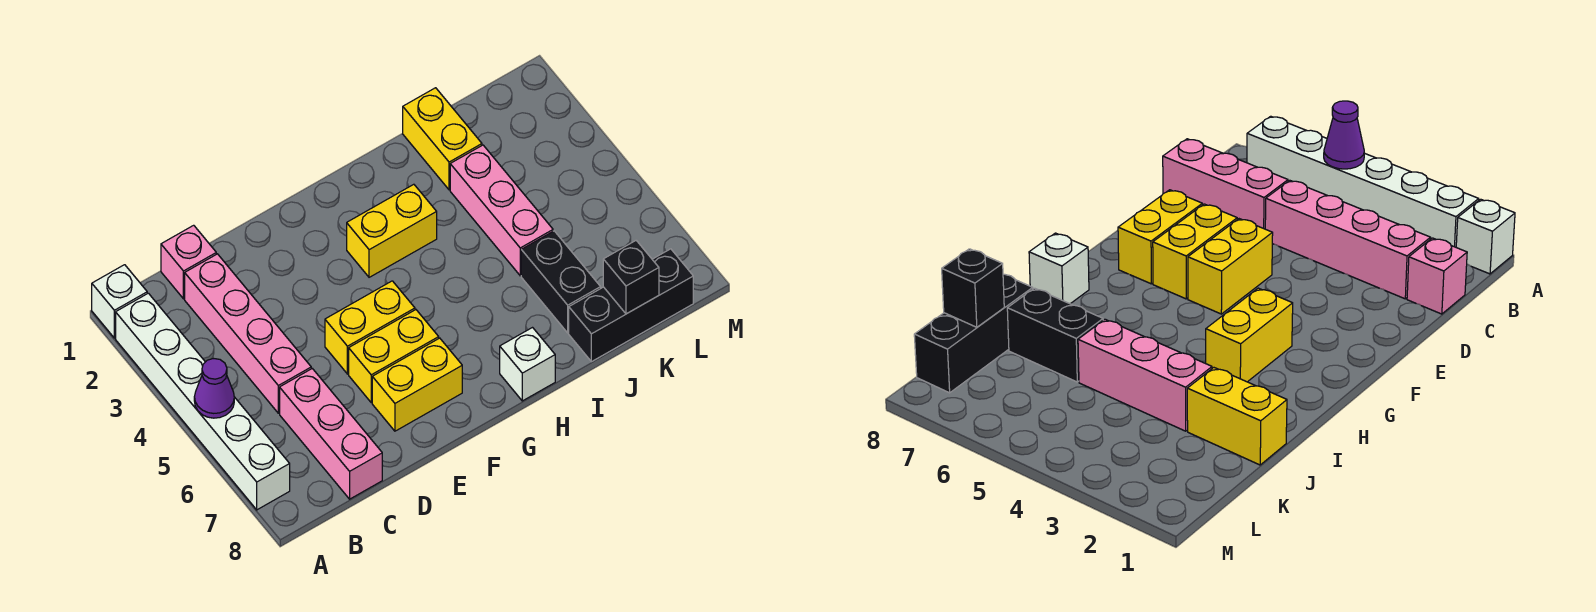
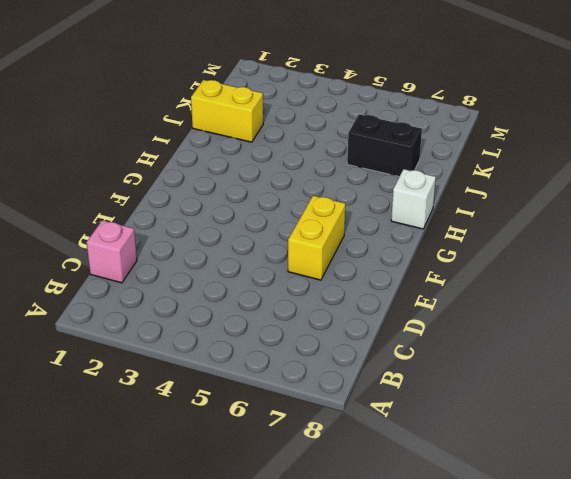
none -> white 1x1 brick [92,265,147,338]
none -> white 1x6 brick [116,293,290,510]
none -> pink 1x4 brick [185,254,311,413]

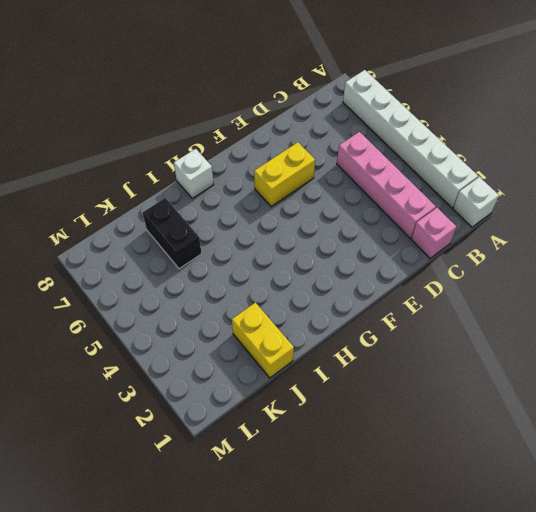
none -> pink 1x3 brick [280,369,382,499]
none -> yellow 1x2 brick [325,281,415,374]
none -> yellow 1x2 brick [372,338,462,431]

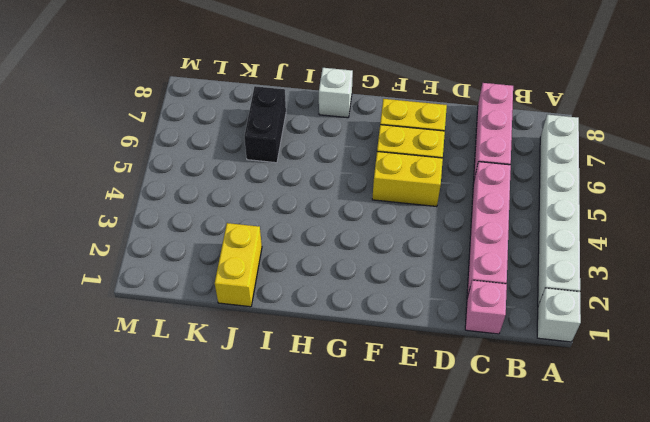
none -> yellow 1x2 brick [347,184,437,277]
none -> pink 1x3 brick [450,145,553,276]
none -> black 1x3 brick [569,249,693,362]

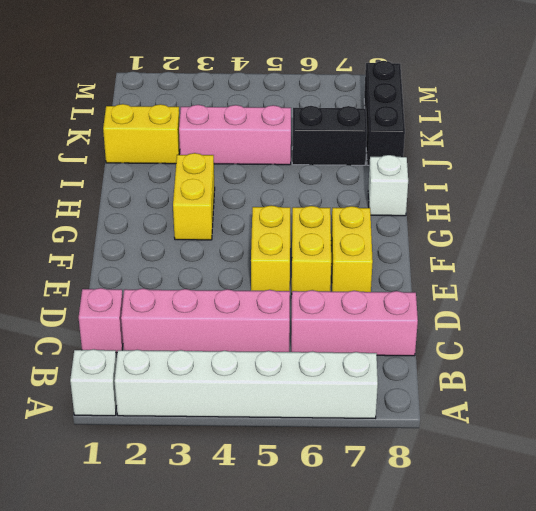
none -> purple 1x1 cone [194,359,234,418]
none -> black 1x1 brick [603,241,659,314]

